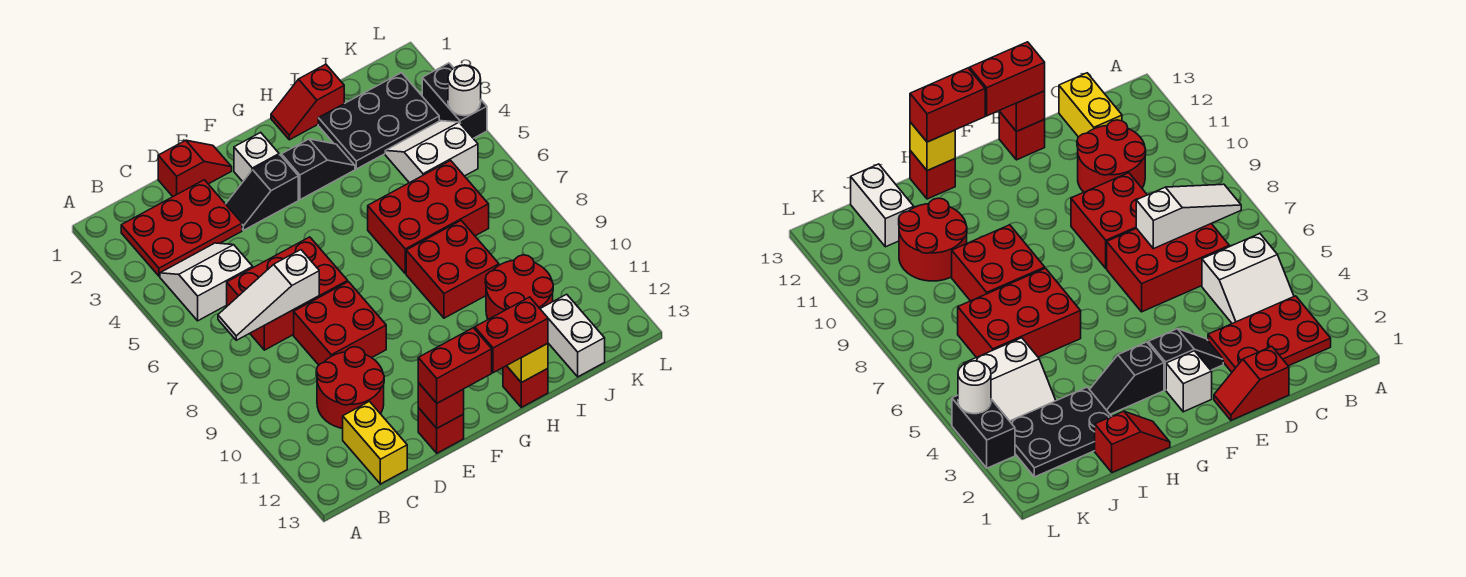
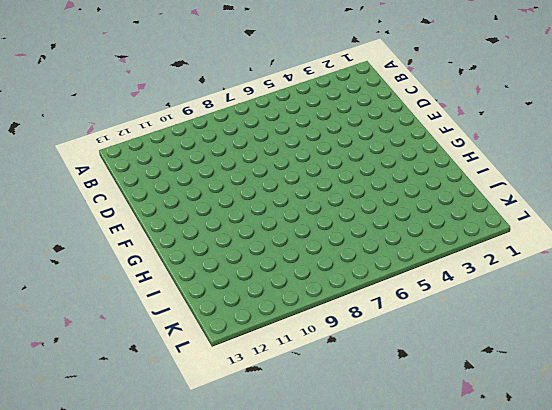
none -> red 2x3 plate [121,180,242,276]
none -> white 2x2 slope [160,243,253,321]
none -> red 2x3 brick [227,237,348,350]

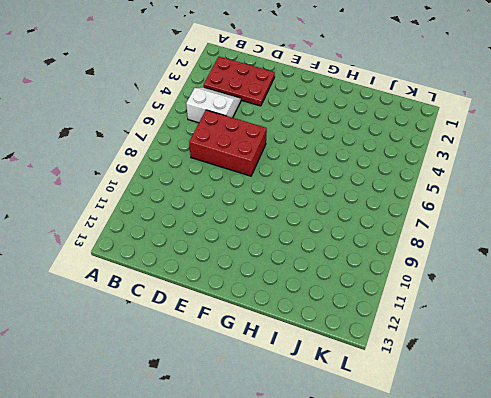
none -> red 2x2 round brick [316,347,384,428]
none -> yellow 1x2 brick [343,402,407,484]
none -> red 1x2 slope [158,140,232,196]

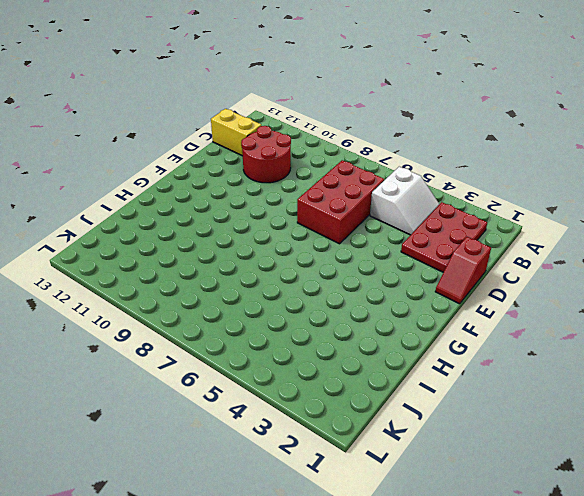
none -> red 2x2 brick [294,282,386,365]
none -> black 1x2 slope [226,155,298,230]
none -> red 1x1 brick [418,408,464,453]

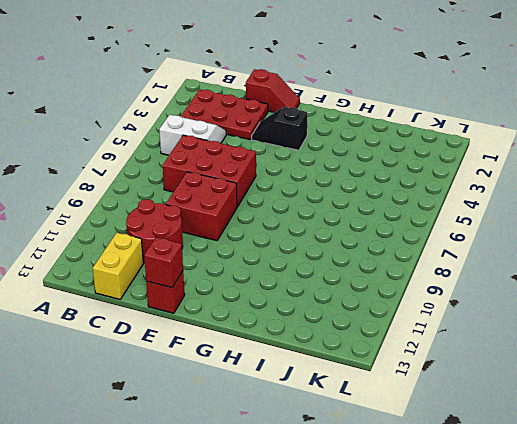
none -> white 1x1 brick [234,132,279,182]
none -> black 1x2 slope [281,139,355,200]
none -> red 1x2 slope [271,64,344,140]

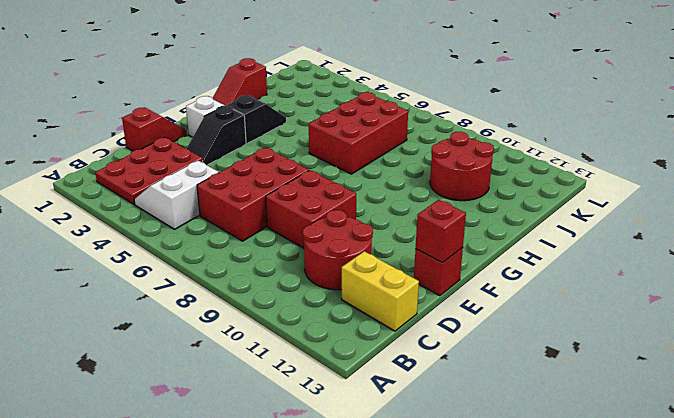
none -> red 2x2 brick [406,221,499,318]
none -> red 1x1 brick [503,366,548,407]
none -> black 2x3 plate [318,73,439,169]

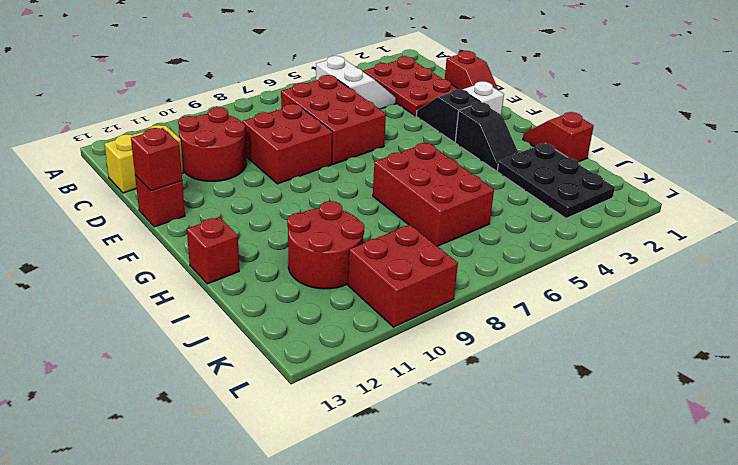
red 2x2 brick [348,225,458,327] -> red 2x2 brick moved to [406,221,499,318]
none -> white 2x2 slope [385,121,478,183]
none -> white 1x2 brick [540,294,605,377]
none -> black 1x2 brick [422,63,487,138]

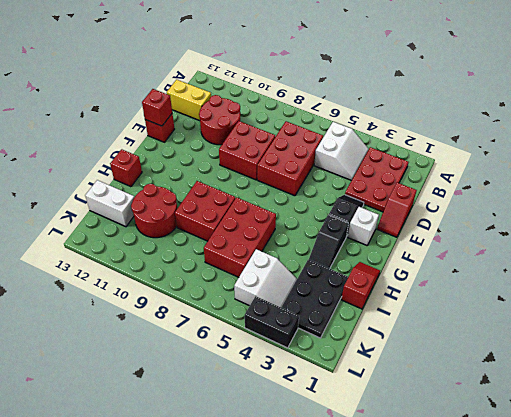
none -> white 1x3 slope [218,250,319,340]
none -> yellow 1x1 brick [507,343,548,383]
none -> white 1x1 round brick [448,65,481,116]

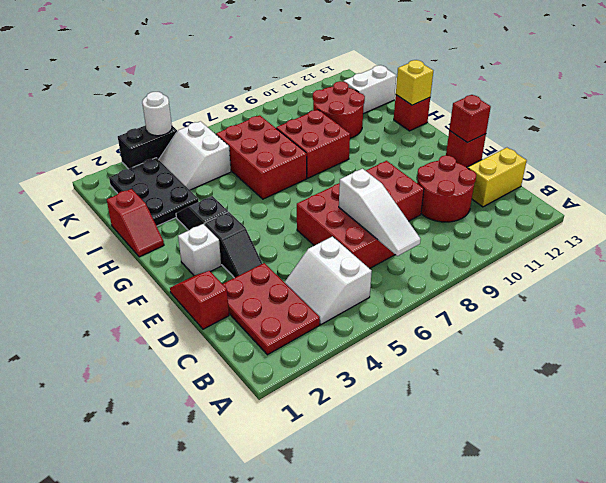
none -> red 1x2 brick [418,328,492,403]
none -> red 1x2 brick [474,297,548,373]

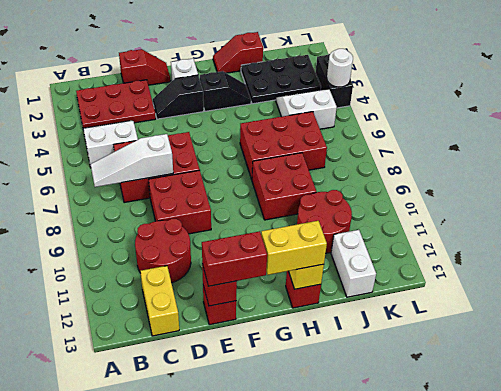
yellow 1x2 brick [261,221,327,275] -> red 1x2 brick [474,297,548,373]

